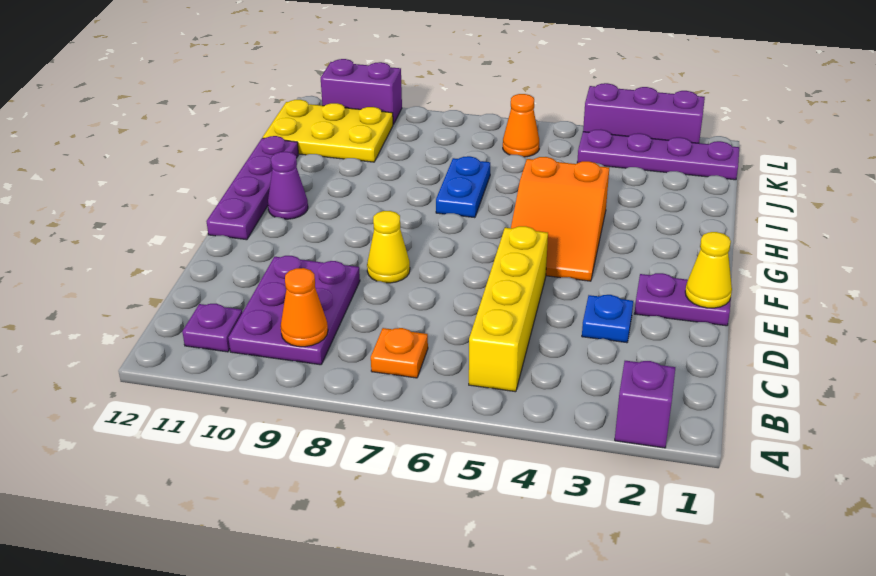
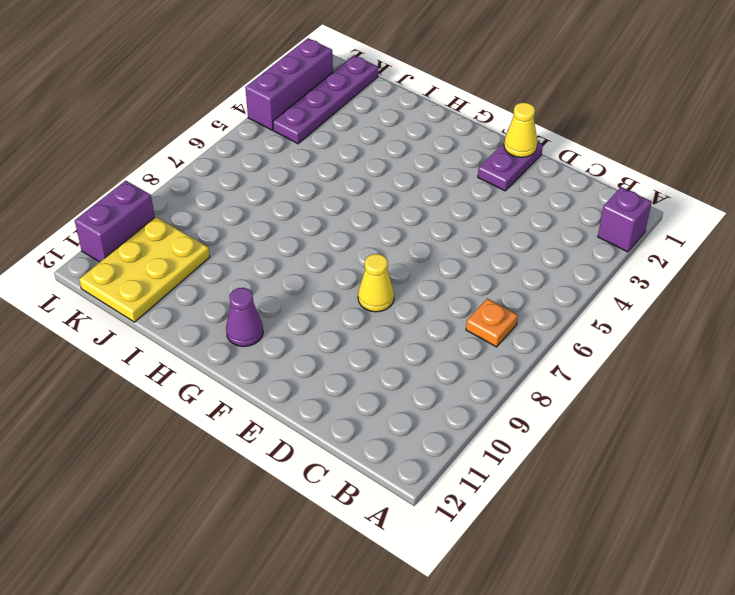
none -> yellow 1x4 brick [469,226,548,392]
none -> purple 2x3 plate [229,256,360,365]
none -> purple 1x1 plate [182,304,242,352]

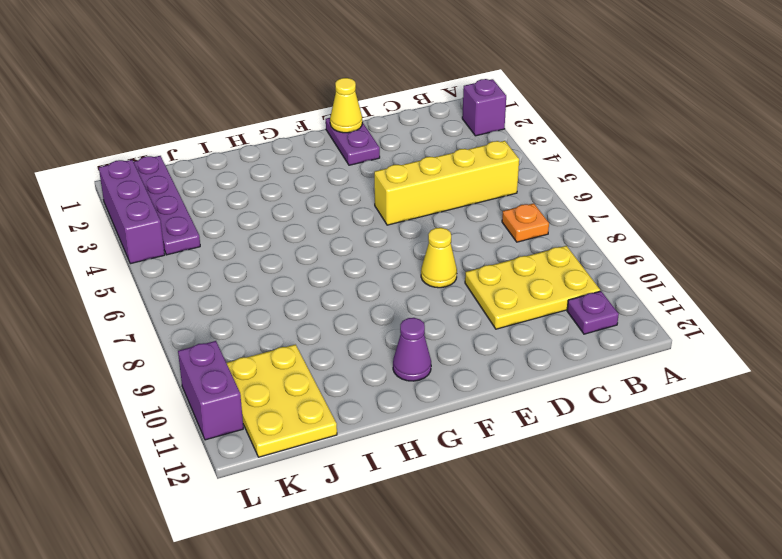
yellow 2x3 plate [465,246,600,329] -> purple 2x3 plate [229,256,360,365]
none -> blue 1x1 plate [582,295,633,343]
none -> orange 2x3 slope [511,157,609,281]
none -> purple 1x4 plate [206,136,299,240]

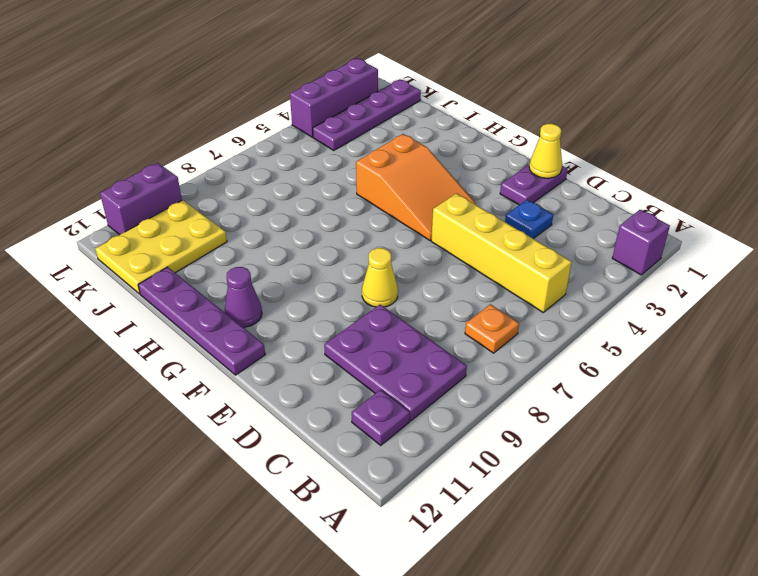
none -> blue 1x2 plate [436,156,490,218]
none -> orange 1x1 cone [503,94,539,157]
none -> orange 1x1 cone [281,268,328,347]

